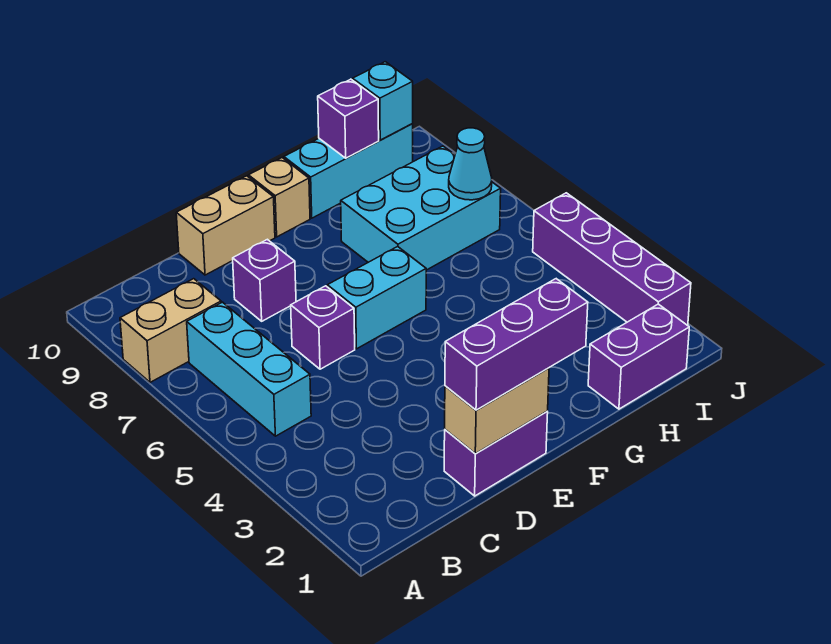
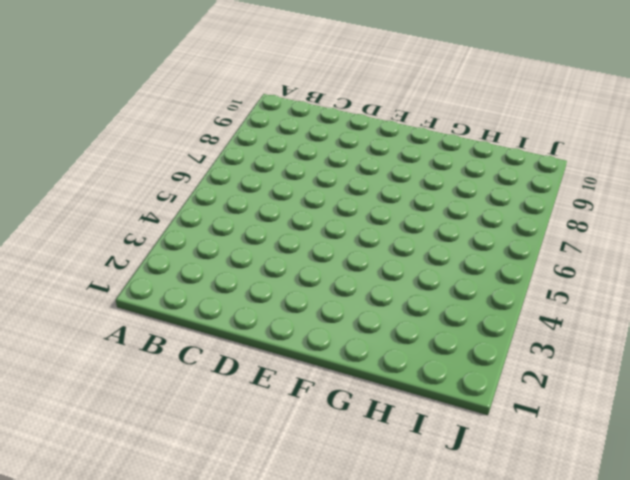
none -> tan 1x2 brick [120,279,221,382]
none -> cyan 1x3 brick [187,302,311,436]
none -> purple 1x2 brick [444,412,548,496]

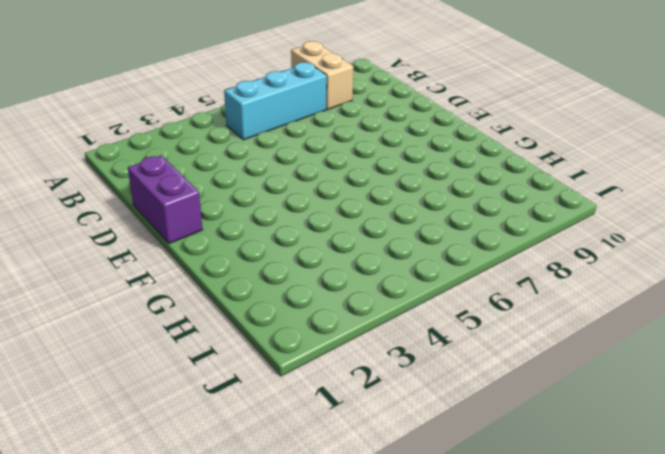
none -> purple 1x1 brick [291,286,355,369]
none -> purple 1x1 brick [233,239,296,321]
none -> tan 1x2 brick [176,176,275,275]

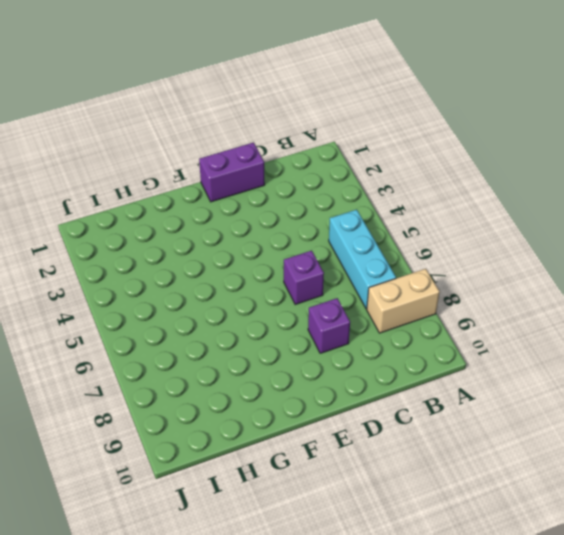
none -> tan 1x2 brick [176,176,275,275]
none -> cyan 1x2 brick [327,247,426,349]
none -> tan 1x1 brick [248,158,310,237]

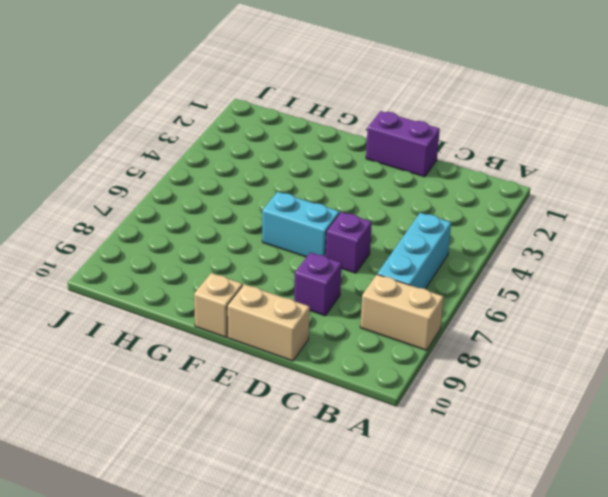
none -> cyan 2x3 brick [341,146,501,270]
none -> cyan 1x3 brick [284,124,413,218]
none -> purple 1x2 brick [588,304,689,409]

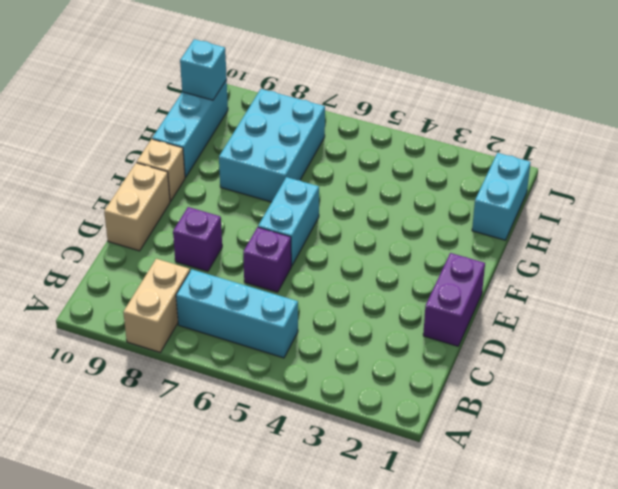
cyan 1x2 brick [472,153,531,240] -> purple 1x2 brick [588,304,689,409]
none -> purple 1x4 brick [533,193,691,325]
none -> tan 1x2 brick [445,368,549,454]
none -> purple 1x1 brick [318,79,379,158]

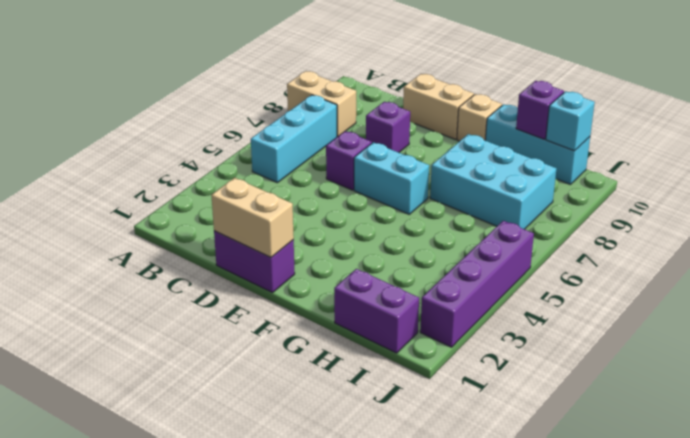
none -> cyan 1x1 cone [449,128,492,200]
none -> purple 1x3 brick [445,279,588,410]

